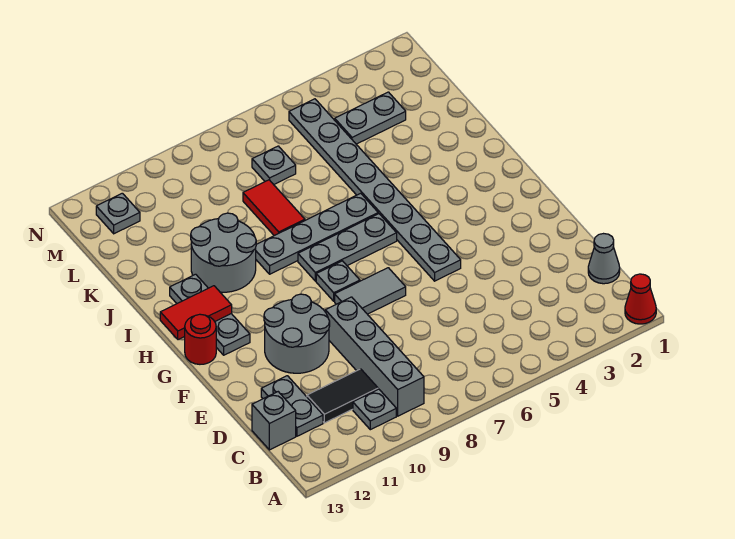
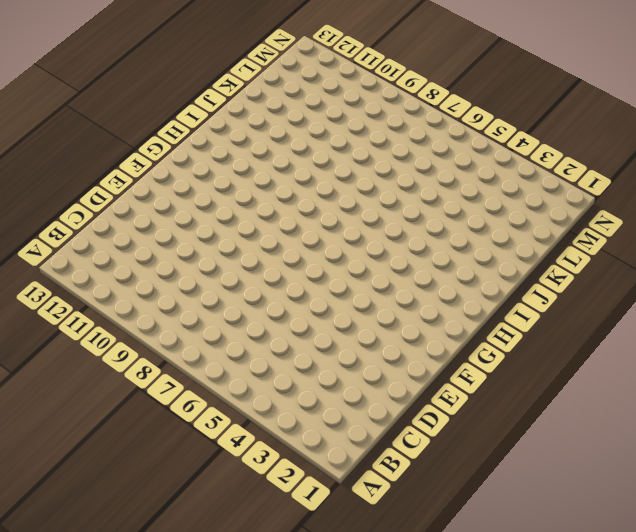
none -> red 1x1 cone [625,274,656,324]
none -> grey 1x4 brick [325,297,424,416]
none -> grey 1x1 plate [353,389,396,430]

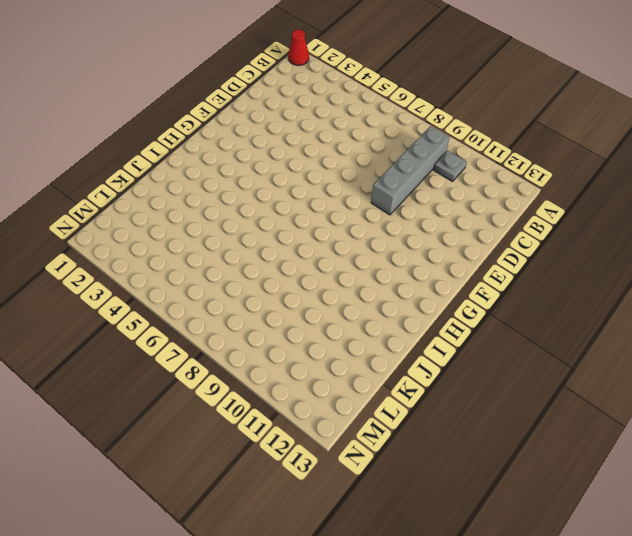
none -> grey 1x1 cone [588,234,620,284]
none -> black 1x2 tile [307,369,378,423]
none -> grey 1x2 plate [261,376,323,436]

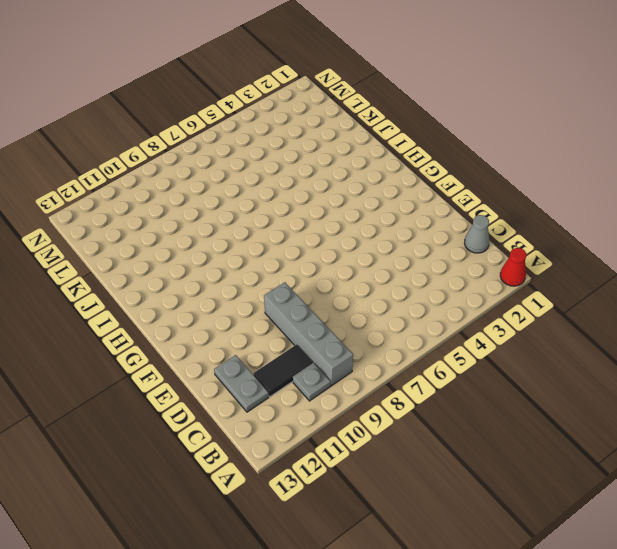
none -> grey 1x1 brick [252,392,296,450]
none -> grey 2x2 round brick [264,294,330,373]
none -> grey 1x8 plate [289,99,461,281]

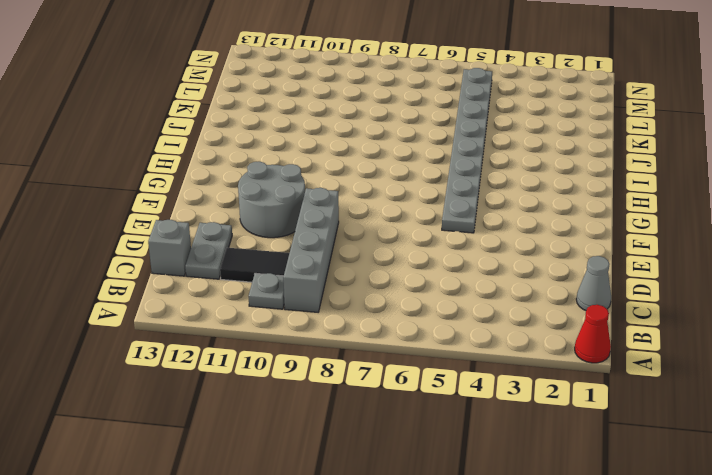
none -> grey 1x2 tile [335,268,406,314]
none -> grey 1x1 plate [316,261,360,301]
none -> grey 1x3 plate [170,274,250,355]

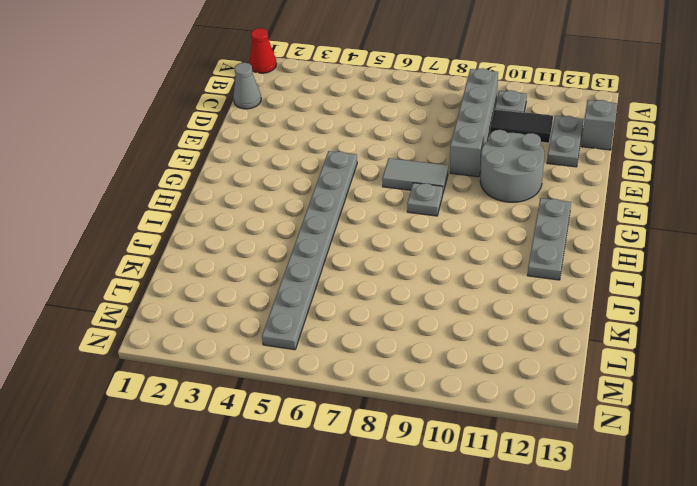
none -> red 1x1 round brick [185,314,216,364]
none -> grey 1x3 plate [298,214,397,281]
none -> grey 1x4 plate [256,193,378,274]

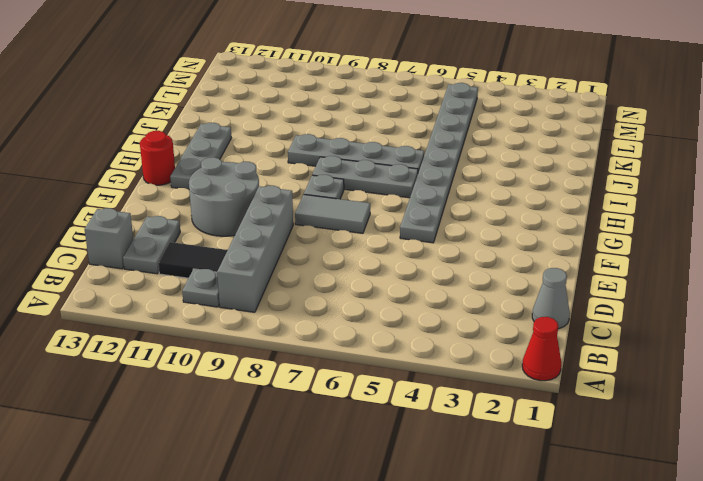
none -> grey 2x2 round brick [191,213,256,292]
none -> red 1x2 tile [243,180,305,236]
none -> grey 1x2 plate [335,92,406,144]

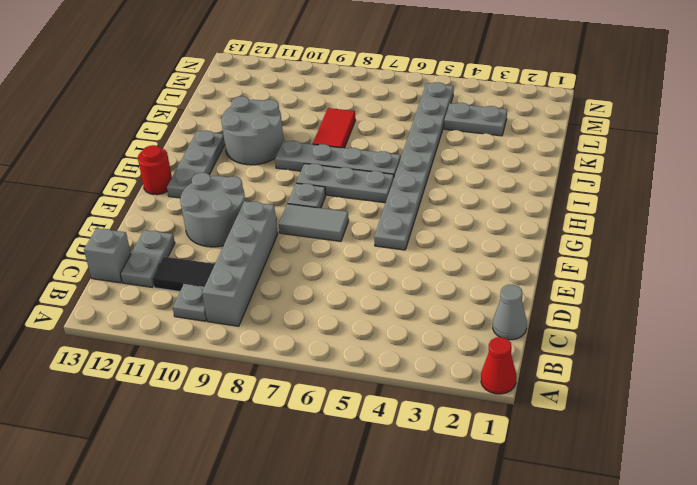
none -> grey 1x1 plate [252,146,296,185]
none -> grey 1x1 plate [96,193,140,234]
none -> red 1x2 tile [160,286,232,340]

